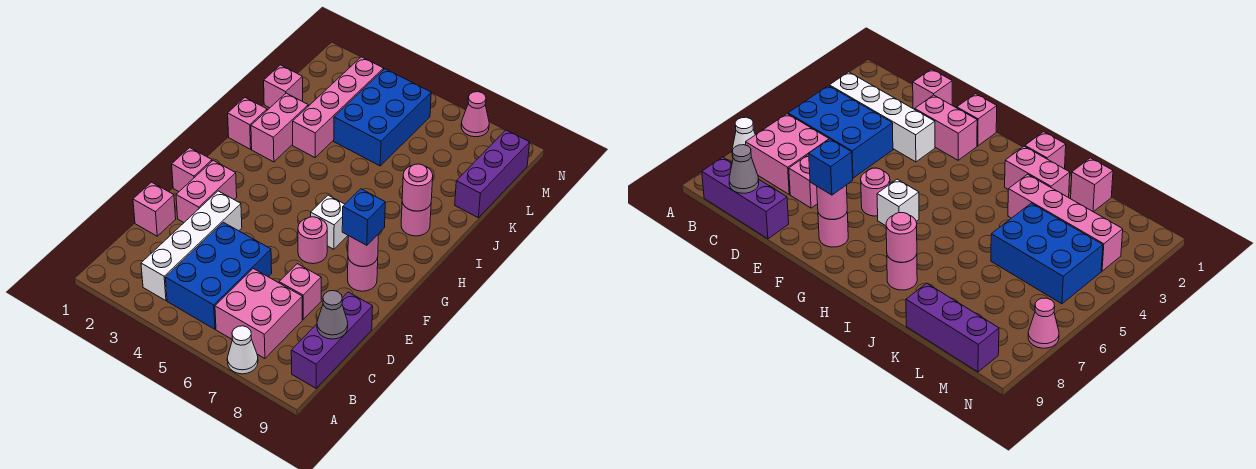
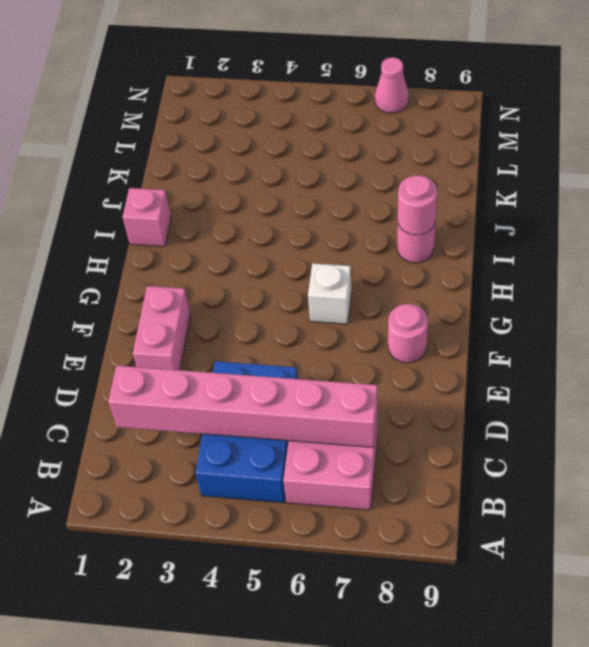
pink 1x6 brick [108,366,378,447] -> none
none -> white 1x1 cone [227,326,258,374]
none -> white 1x4 brick [141,191,242,301]
none -> purple 1x3 brick [291,292,373,388]

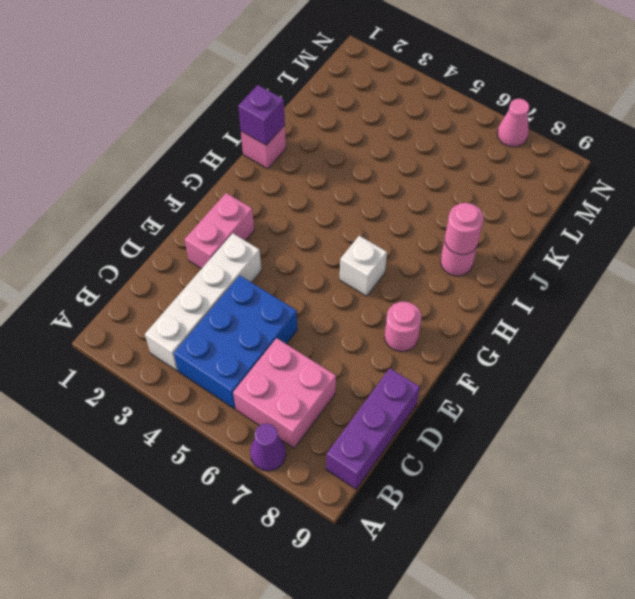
purple 1x1 cone [250,423,286,471] -> white 1x1 cone [227,326,258,374]
purple 1x1 brick [238,85,285,145] -> none
none -> pink 1x1 brick [133,182,176,236]
none -> pink 1x1 brick [279,264,321,319]
none -> pink 1x1 brick [172,148,212,191]

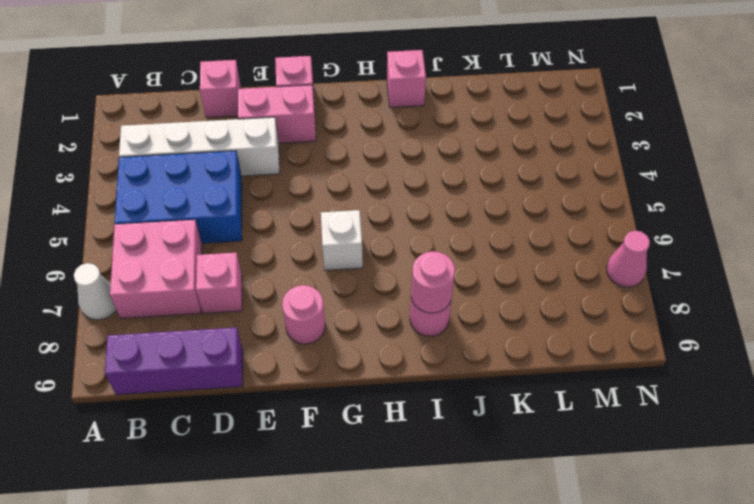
none -> pink 1x1 round brick [298,217,327,264]
none -> pink 1x2 brick [251,93,308,162]
none -> pink 1x4 brick [293,57,384,157]

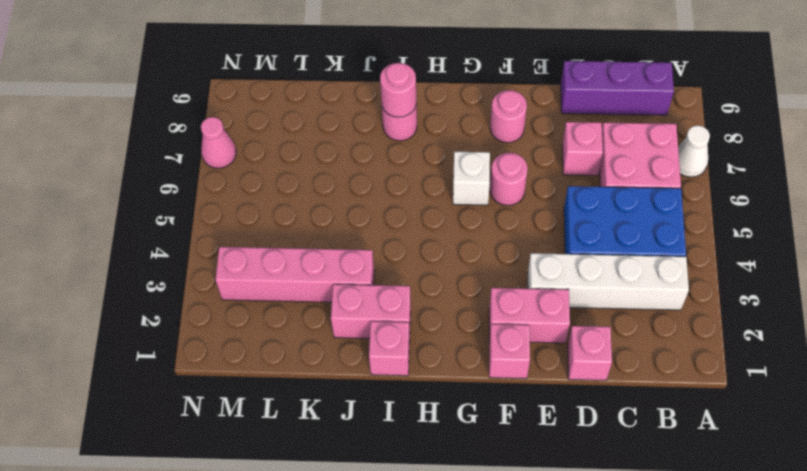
none -> pink 1x1 brick [264,65,303,108]
none -> blue 2x3 brick [334,69,431,166]
none -> purple 1x3 brick [455,130,530,218]

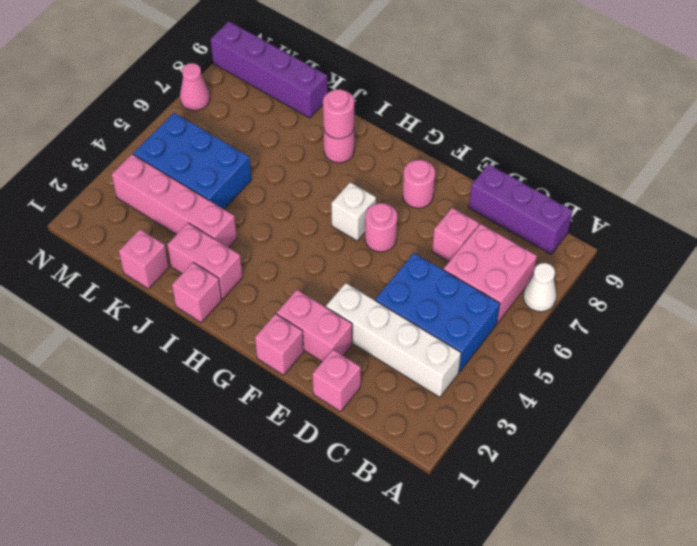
purple 1x4 brick [210,21,328,118] -> purple 1x3 brick [455,130,530,218]
none -> grey 1x1 cone [317,291,348,339]
none -> pink 1x1 round brick [348,235,378,267]
none -> blue 1x1 brick [342,189,385,245]

